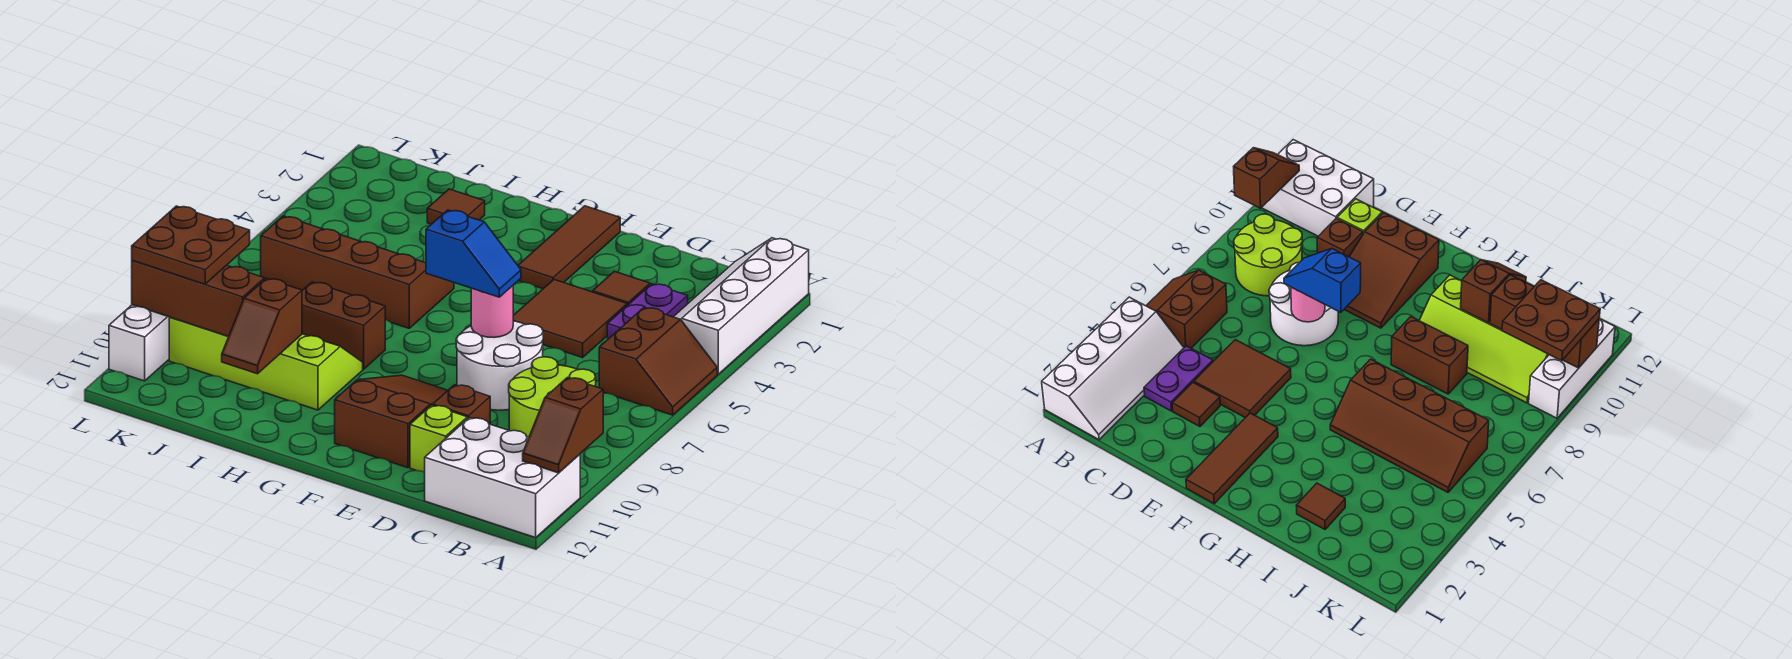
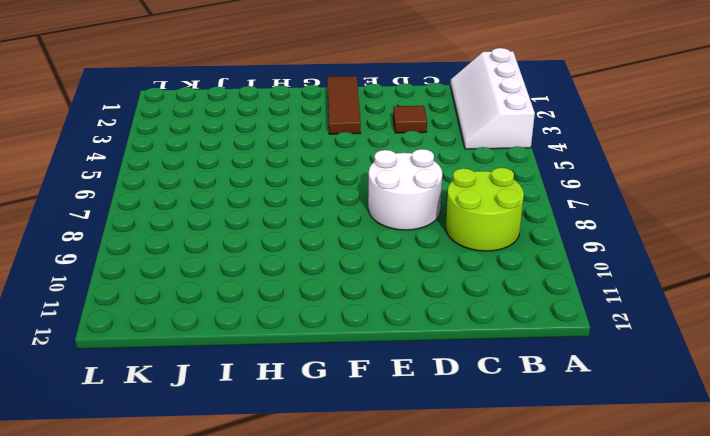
none -> brown 2x2 slope [599,308,717,415]
none -> white 2x3 brick [425,418,580,538]
none -> purple 1x2 plate [607,284,688,338]

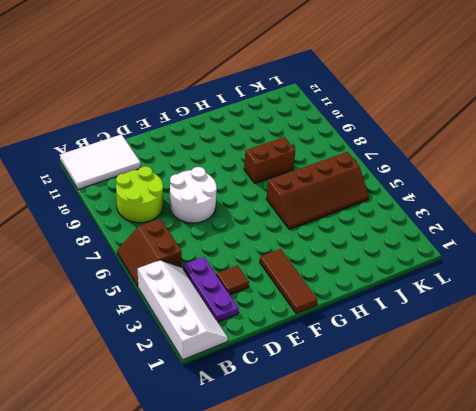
white 2x3 tile [60,134,140,189] -> white 2x3 brick [425,418,580,538]
purple 1x3 plate [183,257,239,322] -> purple 1x2 plate [607,284,688,338]
none -> brown 2x2 tile [513,280,627,358]
none -> brown 1x1 brick [433,385,490,424]
none -> lime 1x1 brick [410,405,467,473]

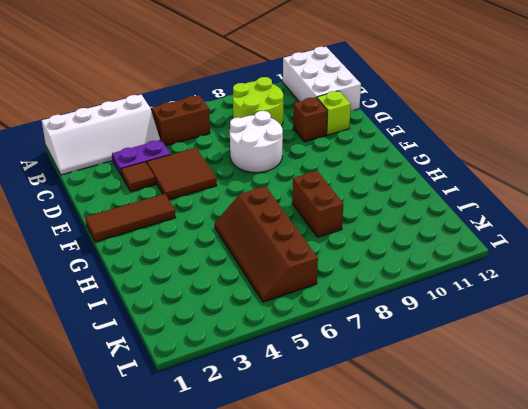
none -> brown 2x3 slope [335,375,448,468]
none -> lime 2x4 slope [169,317,363,410]
none -> brown 1x1 tile [427,189,485,224]

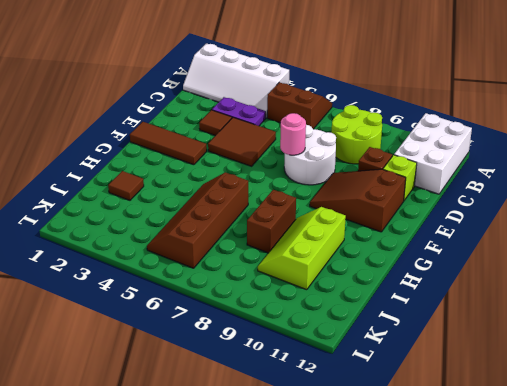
lime 2x3 slope [258,207,346,290] -> lime 2x4 slope [169,317,363,410]
none -> white 1x3 brick [109,305,170,381]
none -> brown 1x2 slope [523,378,603,473]
none -> brown 1x2 slope [222,279,302,374]

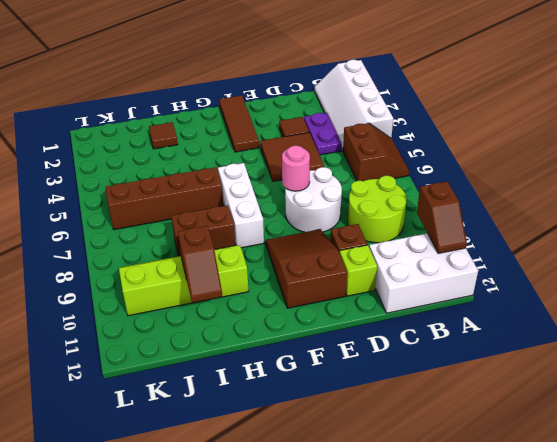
white 1x3 brick [218,163,264,248] -> white 1x3 brick moved to [109,305,170,381]
none -> brown 1x3 brick [132,260,265,336]
none -> blue 1x2 slope [426,210,521,297]
none -> brown 2x2 plate [132,206,250,284]

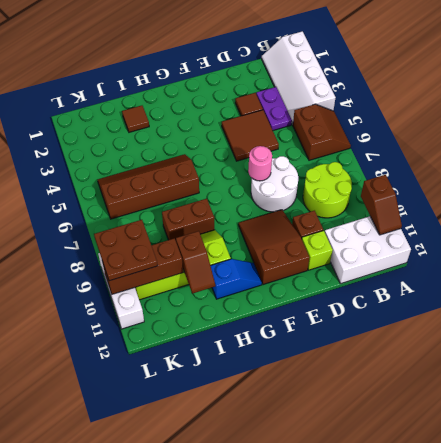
blue 1x2 slope [211,259,262,299] -> blue 1x2 slope moved to [426,210,521,297]
none -> brown 1x3 tile [518,206,620,289]

